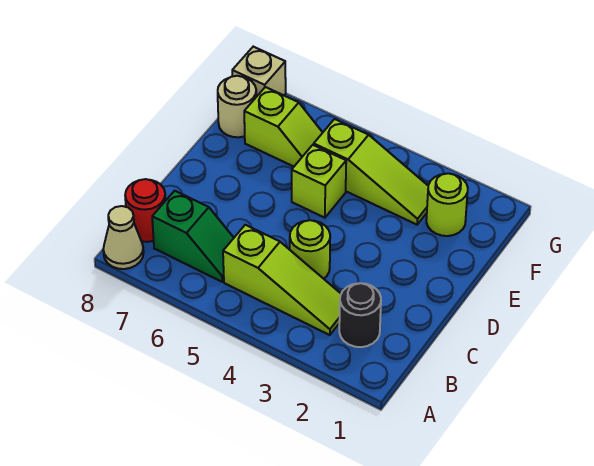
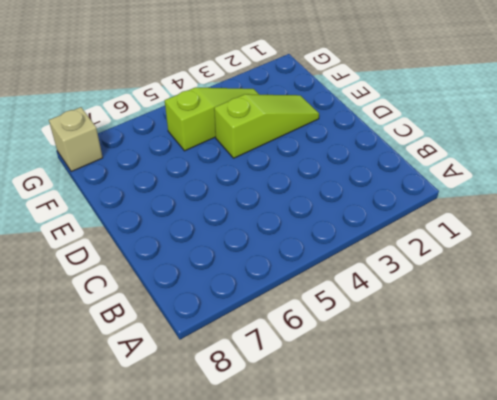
lime 1x3 slope [214,94,319,158] -> lime 1x3 slope moved to [223,225,341,335]
none -> tan 1x1 cone [103,206,144,269]
none -> black 1x1 round brick [339,283,381,347]
none -> green 1x2 slope [152,191,234,282]

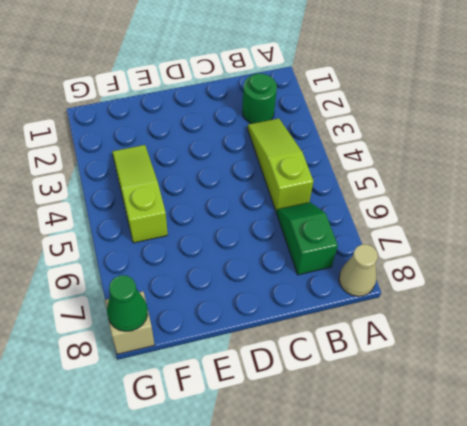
green 1x1 round brick [242,73,277,124] -> black 1x1 round brick [339,283,381,347]
green 1x1 cone [107,275,148,331] -> none
none -> red 1x1 round brick [125,179,166,242]
none -> lime 1x1 round brick [290,220,330,279]
none -> lime 1x1 brick [292,145,346,218]

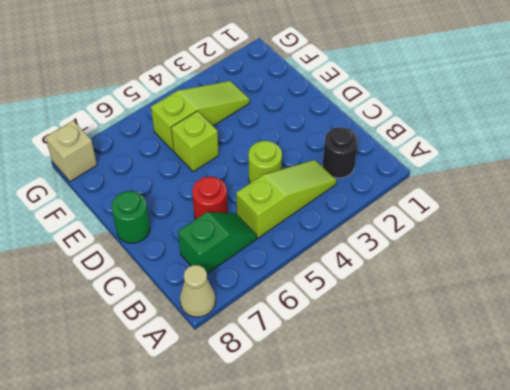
red 1x1 round brick [192,177,228,220] -> red 1x1 round brick moved to [125,179,166,242]
green 1x1 round brick [111,191,150,243] -> none
none -> lime 1x1 round brick [426,173,468,236]
none -> lime 1x2 slope [244,87,323,167]
none -> tan 1x1 round brick [218,76,256,137]

